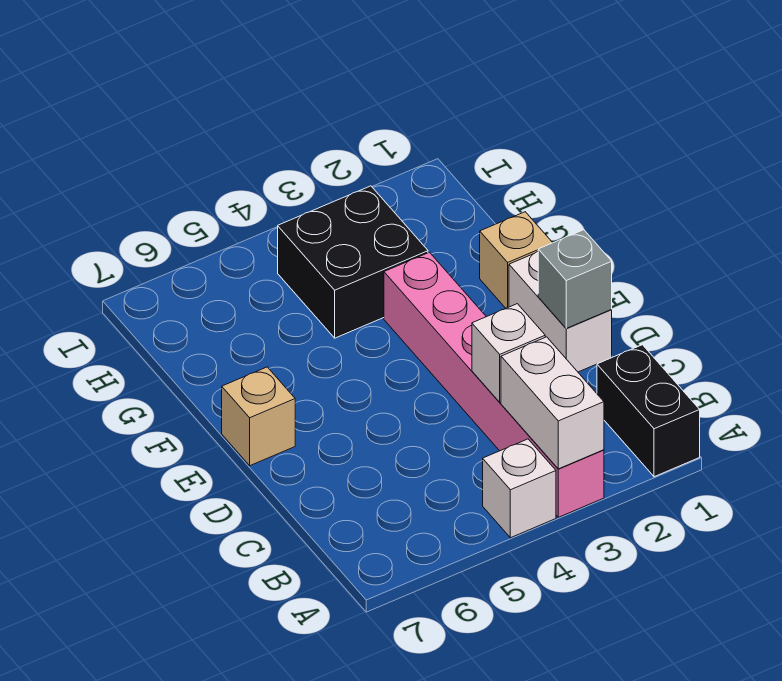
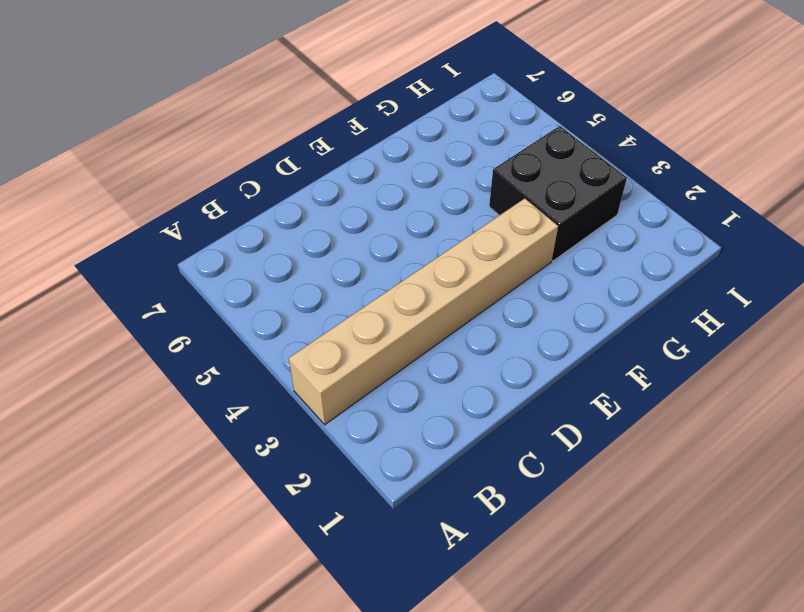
tan 1x6 brick [289,199,558,425] -> pink 1x6 brick [384,252,604,517]
none -> black 1x2 brick [597,345,700,477]
none -> white 1x1 brick [483,439,556,538]

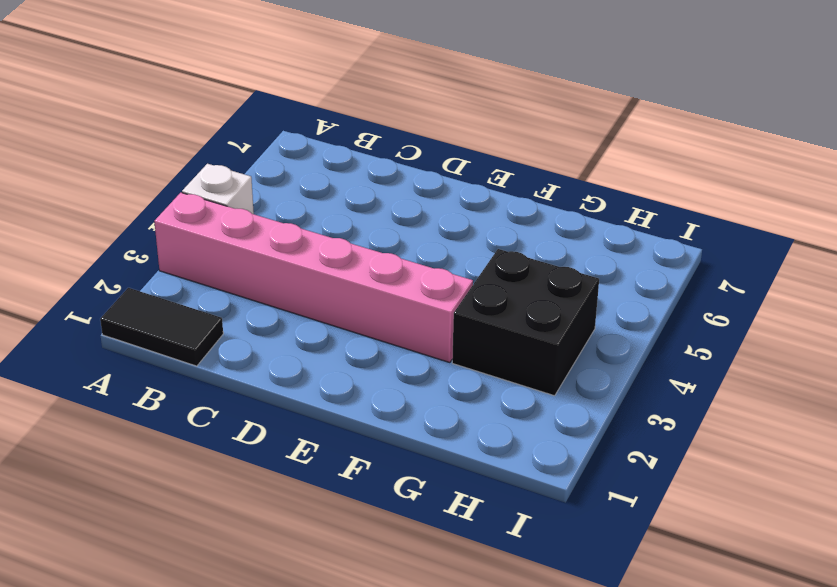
black 1x2 tile [100,288,223,366] -> black 1x2 brick [597,345,700,477]
none -> white 1x2 brick [509,252,612,372]
none -> tan 1x1 brick [222,367,295,466]

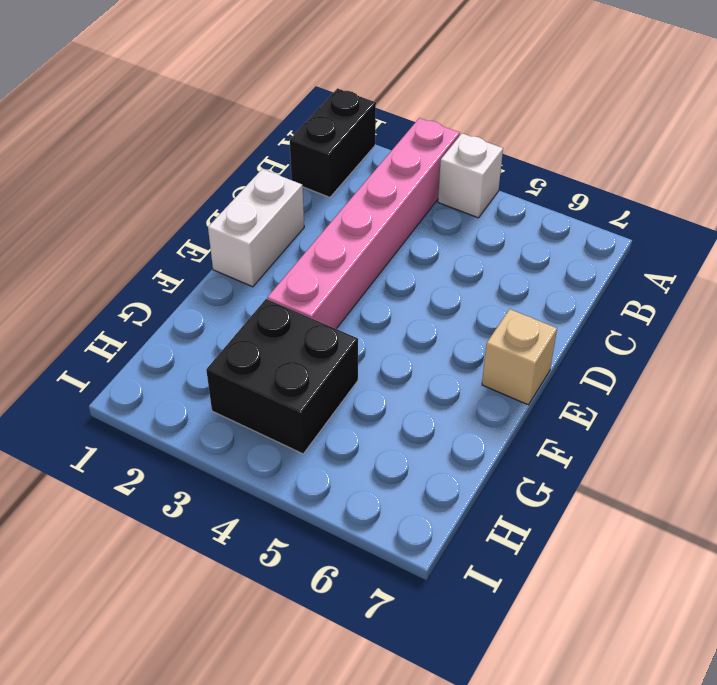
none -> tan 1x1 brick [480,212,553,308]
none -> white 1x2 brick [501,337,604,469]

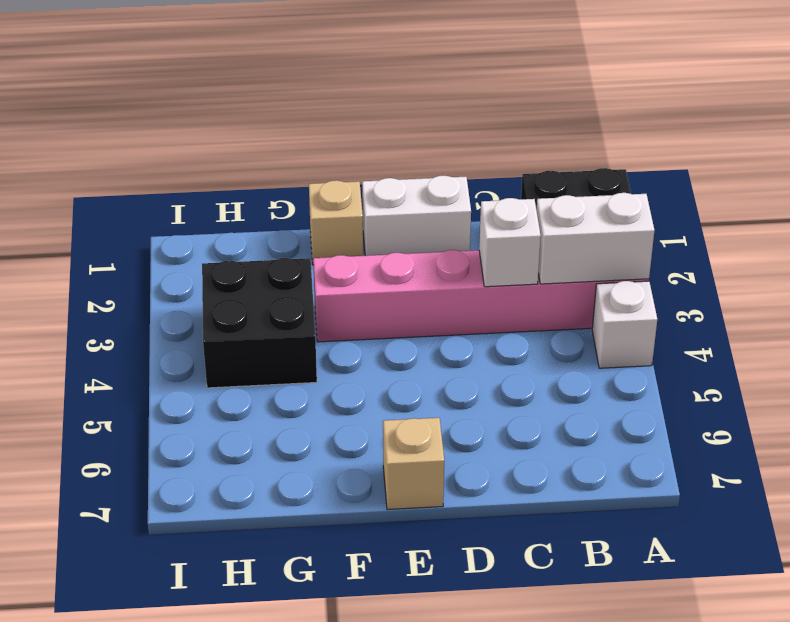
none -> grey 1x1 brick [538,230,612,328]

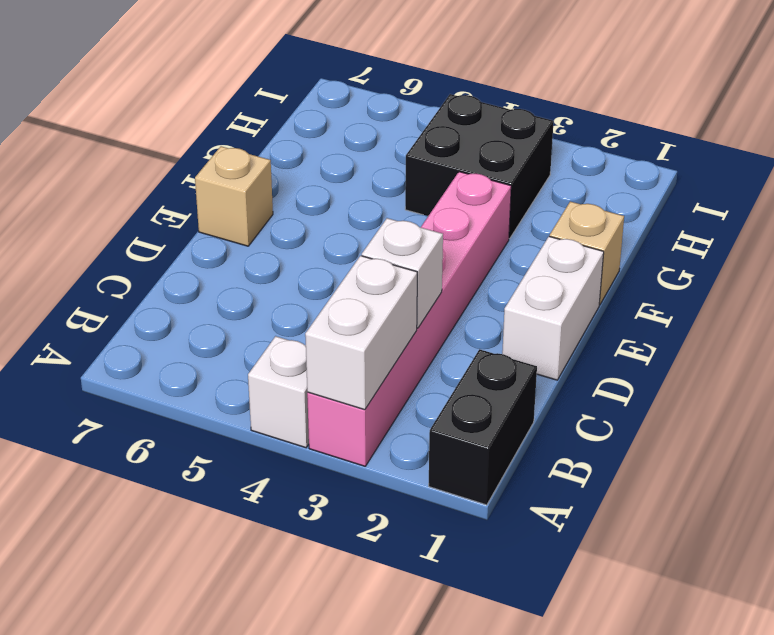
none -> grey 1x1 brick [538,230,612,328]

